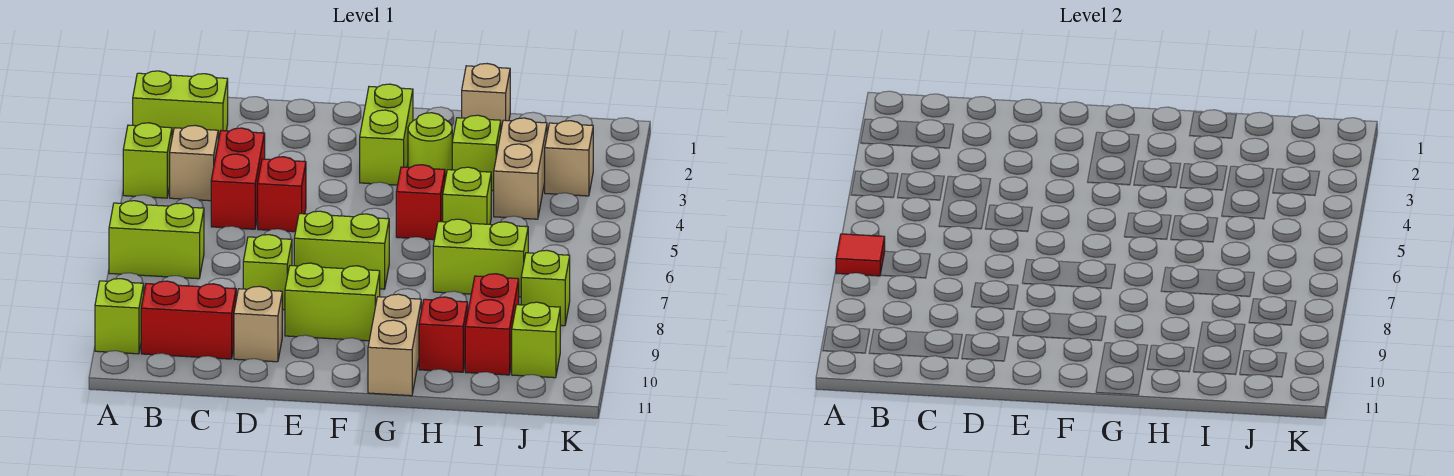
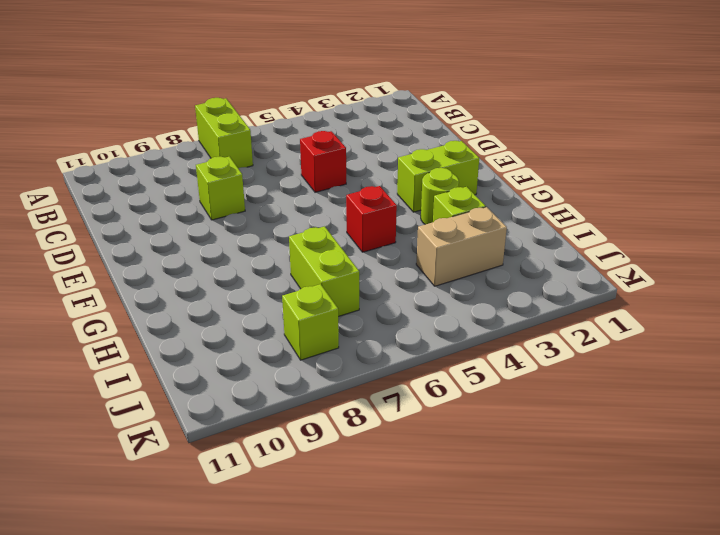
none -> lime 1x2 brick [133,71,228,141]
none -> lime 1x1 brick [123,123,172,198]
none -> lime 1x1 brick [95,279,144,354]

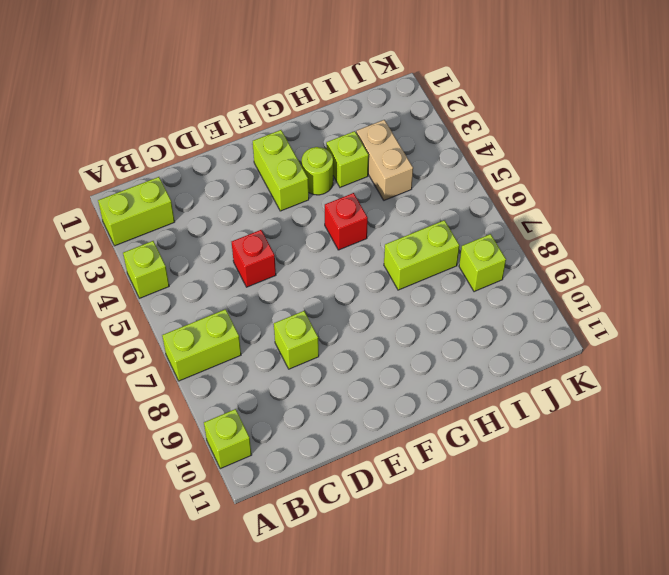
none -> tan 1x1 brick [170,125,218,201]
none -> red 1x2 brick [141,281,236,359]
none -> red 1x2 brick [211,128,265,229]

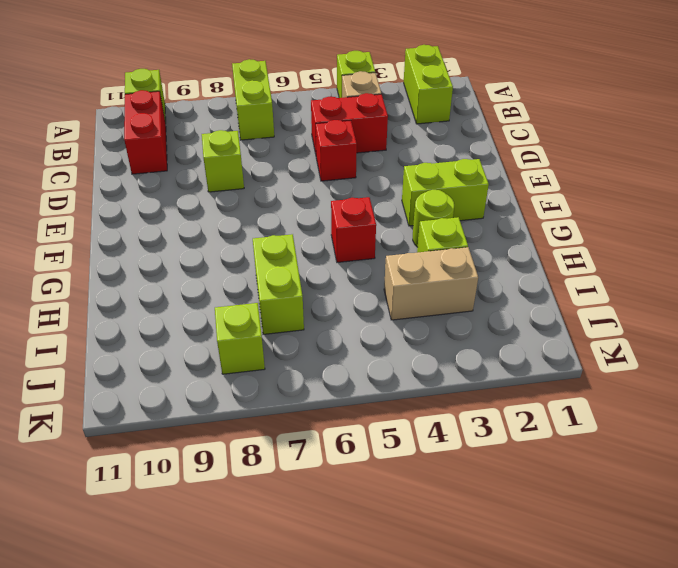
none -> tan 1x1 brick [234,286,282,362]
none -> lime 1x2 brick [294,211,389,289]
none -> lime 1x2 brick [285,263,380,341]

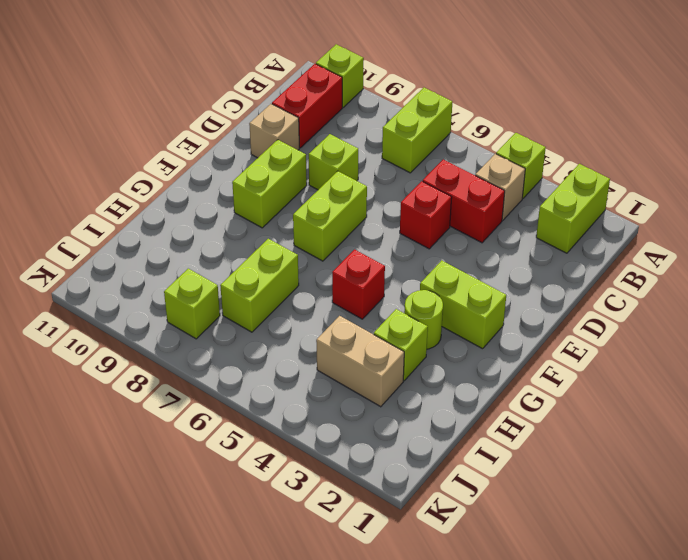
none -> tan 1x2 brick [368,294,421,396]
none -> tan 1x1 brick [462,64,510,129]
none -> lime 1x1 brick [443,167,491,224]

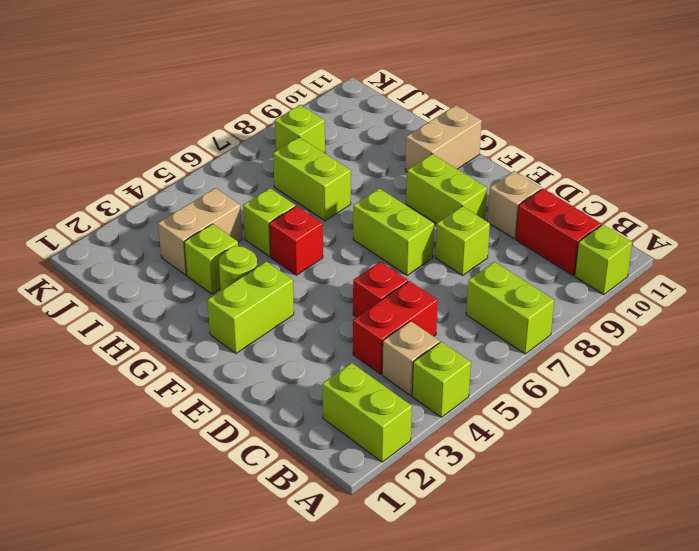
none -> tan 1x1 brick [462,64,510,129]
none -> red 1x1 brick [419,297,468,372]
none -> red 1x2 brick [465,274,519,375]

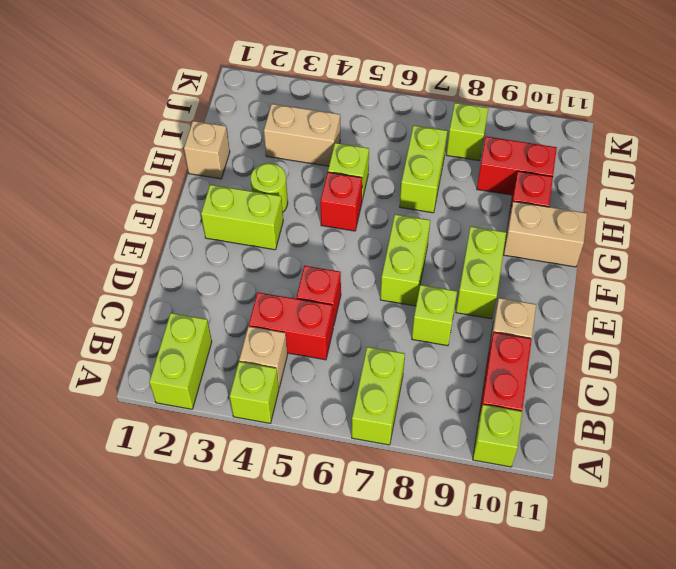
none -> lime 1x1 brick [452,115,501,191]
none -> tan 1x1 brick [545,121,593,196]
none -> lime 1x1 brick [512,302,560,378]

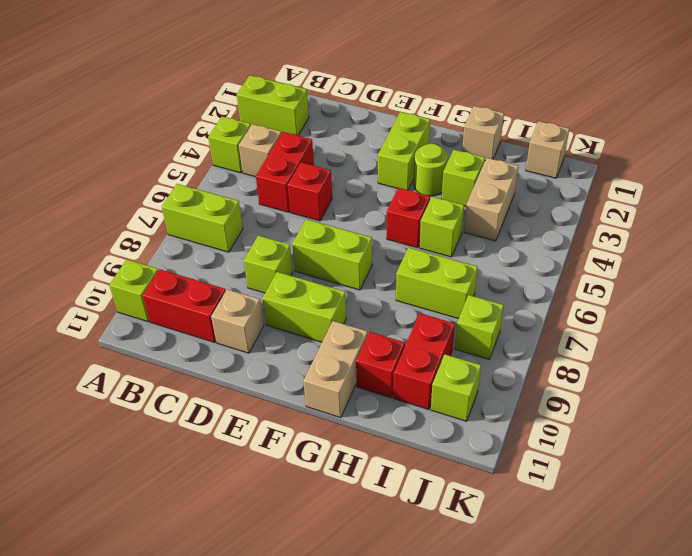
tan 1x1 brick [526,121,569,178] -> tan 1x1 brick moved to [545,121,593,196]
none -> red 1x1 tile [836,234,885,276]

